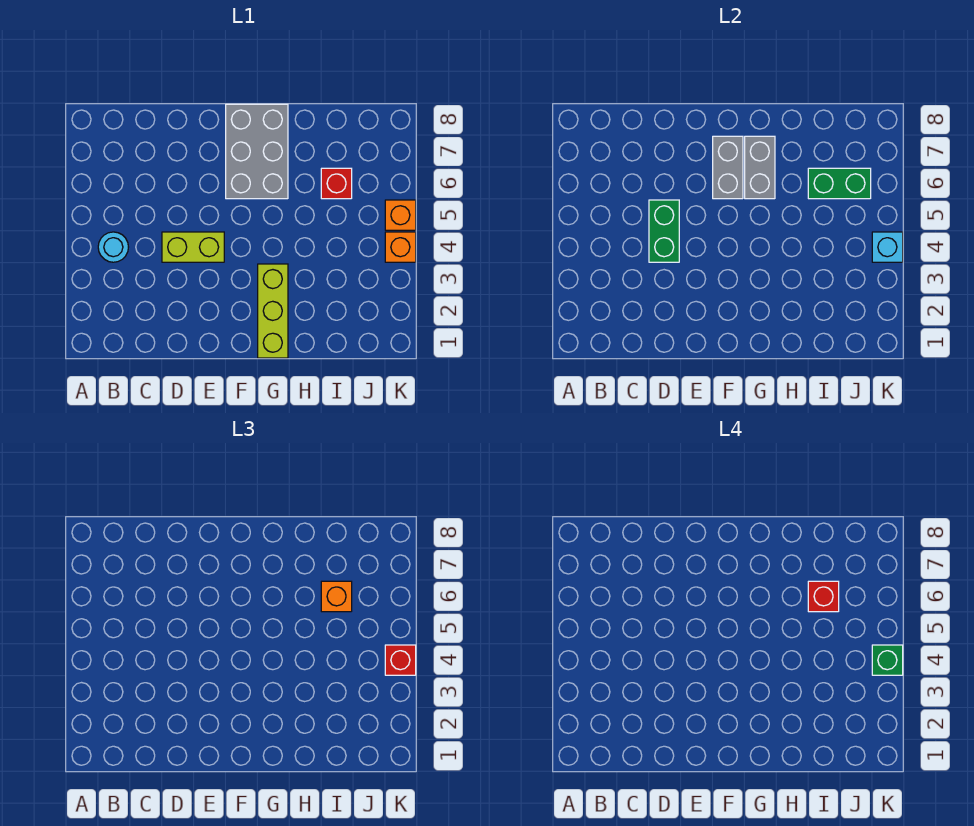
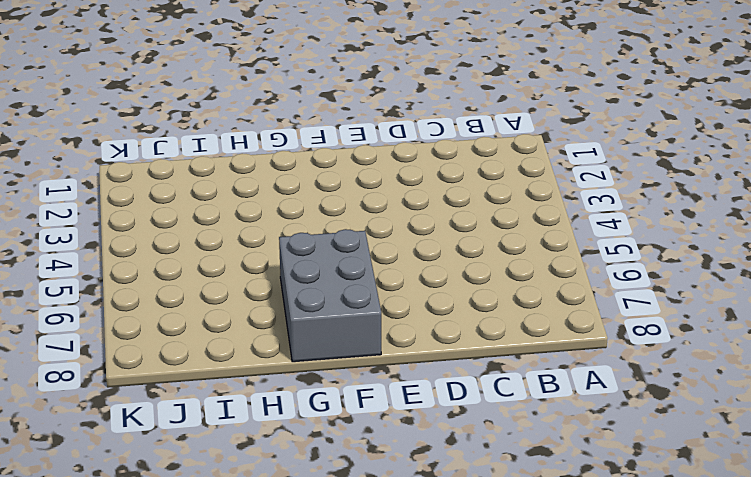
none -> cyan 1x1 round brick [98,232,128,262]
none -> lime 1x2 brick [162,232,224,262]
none -> lime 1x3 brick [258,264,288,358]

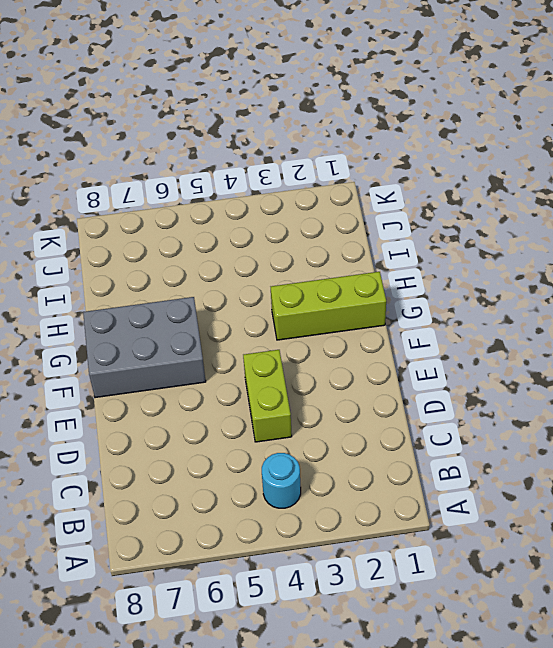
none -> red 1x1 brick [321,168,352,199]
none -> orange 1x1 brick [385,232,416,262]
none -> orange 1x1 brick [385,200,416,230]

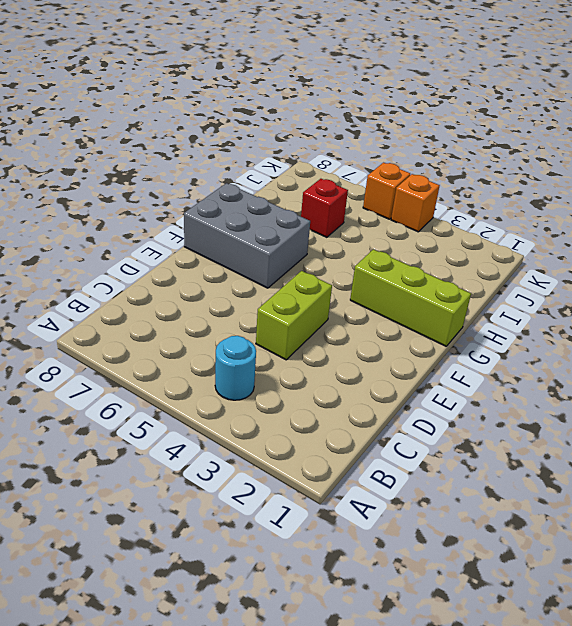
none -> green 1x2 brick [649,200,679,262]
none -> grey 1x2 brick [713,136,743,199]
none -> grey 1x2 brick [745,136,775,199]

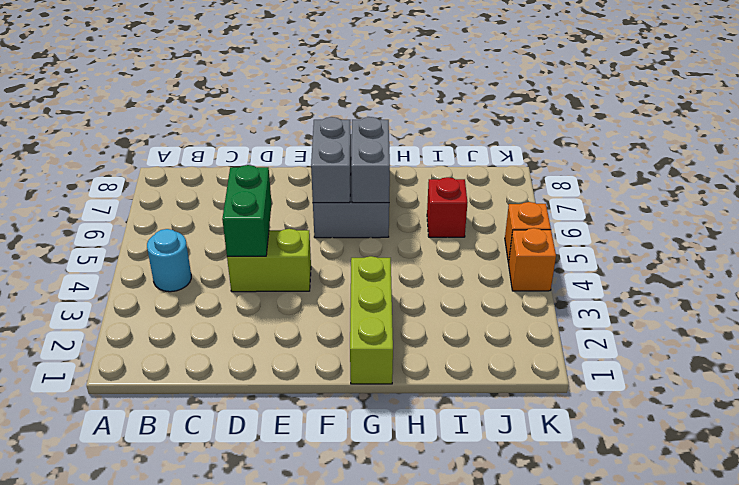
none -> green 1x2 brick [808,168,871,199]
none -> cyan 1x1 brick [872,232,903,262]
none -> orange 1x1 brick [321,581,352,612]

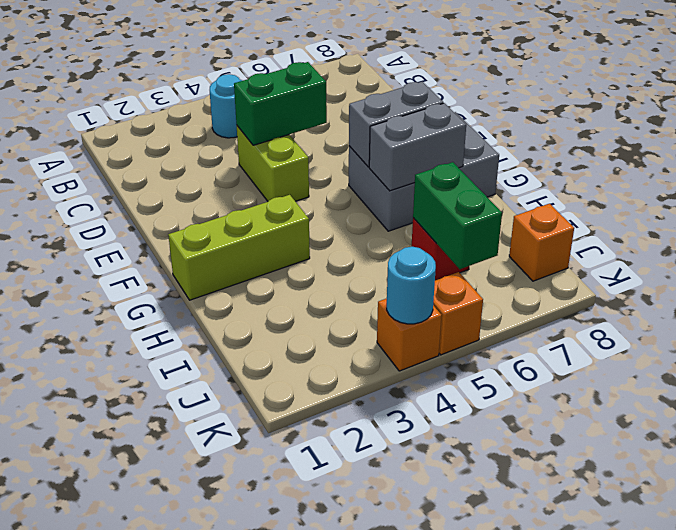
orange 1x1 brick [509,204,574,281] -> orange 1x1 brick moved to [321,581,352,612]
cyan 1x1 round brick [387,247,436,324] -> cyan 1x1 brick [872,232,903,262]
none -> red 1x1 brick [385,645,416,675]
none -> red 1x1 brick [808,581,839,612]
none -> green 1x1 brick [872,645,903,675]

